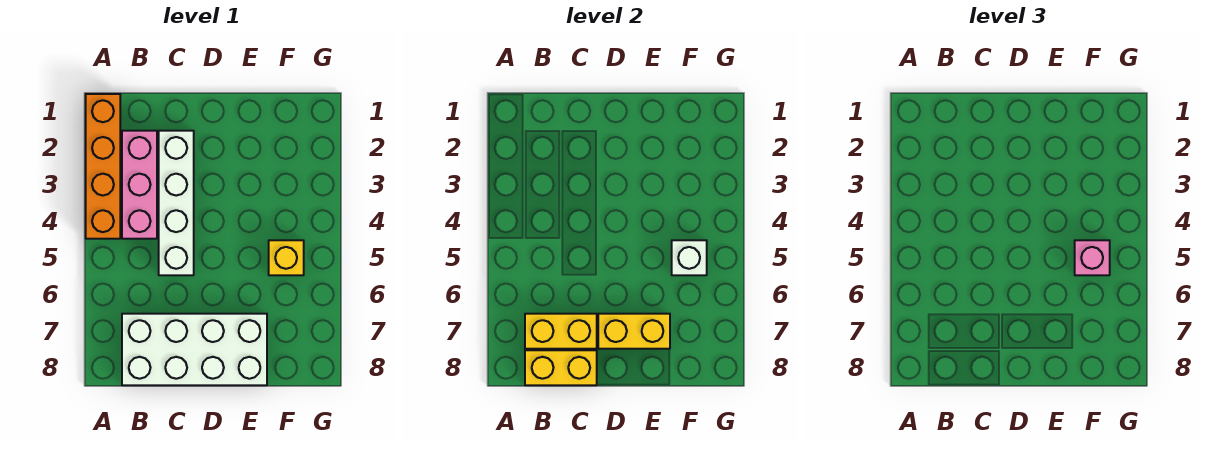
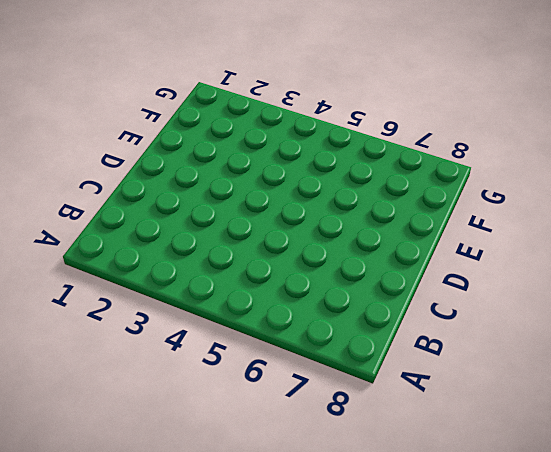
none -> orange 1x4 brick [86,94,120,239]
none -> pink 1x3 brick [122,131,157,239]

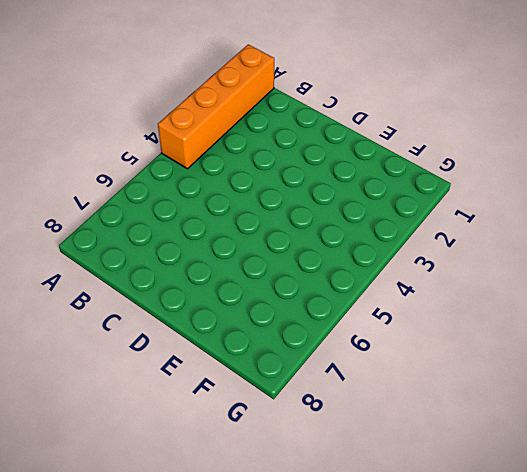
none -> pink 1x3 brick [122,131,157,239]
none -> white 2x4 brick [122,314,267,385]

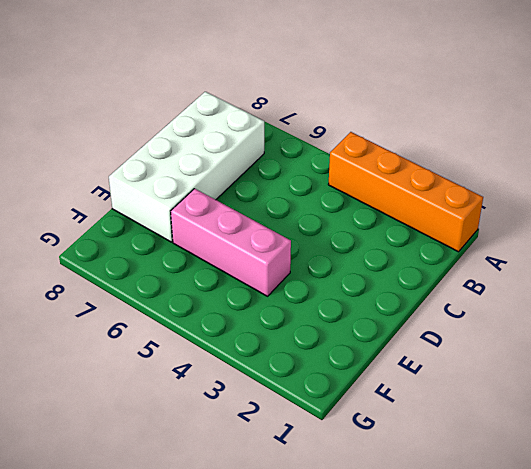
pink 1x3 brick [171,189,291,296] -> pink 1x3 brick moved to [122,131,157,239]
none -> white 1x4 brick [159,131,194,275]
none -> yellow 1x1 brick [269,240,304,275]

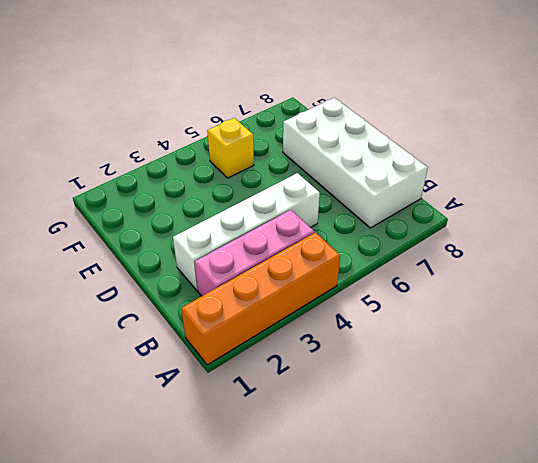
none -> yellow 1x2 brick [525,314,597,349]
none -> yellow 1x2 brick [525,350,597,385]

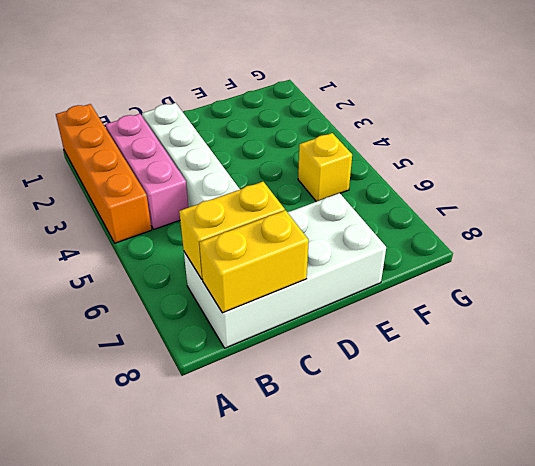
none -> yellow 1x2 brick [598,314,670,349]
none -> white 1x1 brick [672,240,707,275]

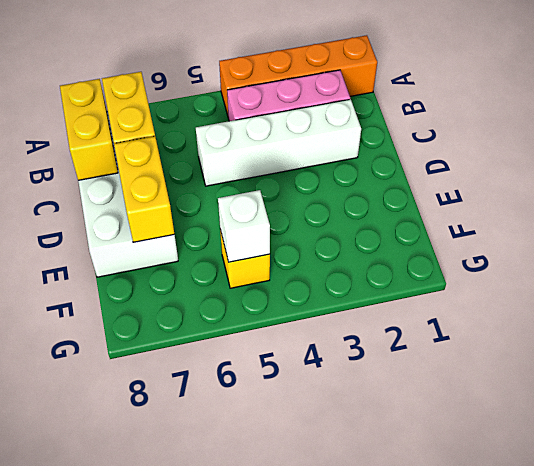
none -> pink 1x1 brick [1075,240,1110,275]

